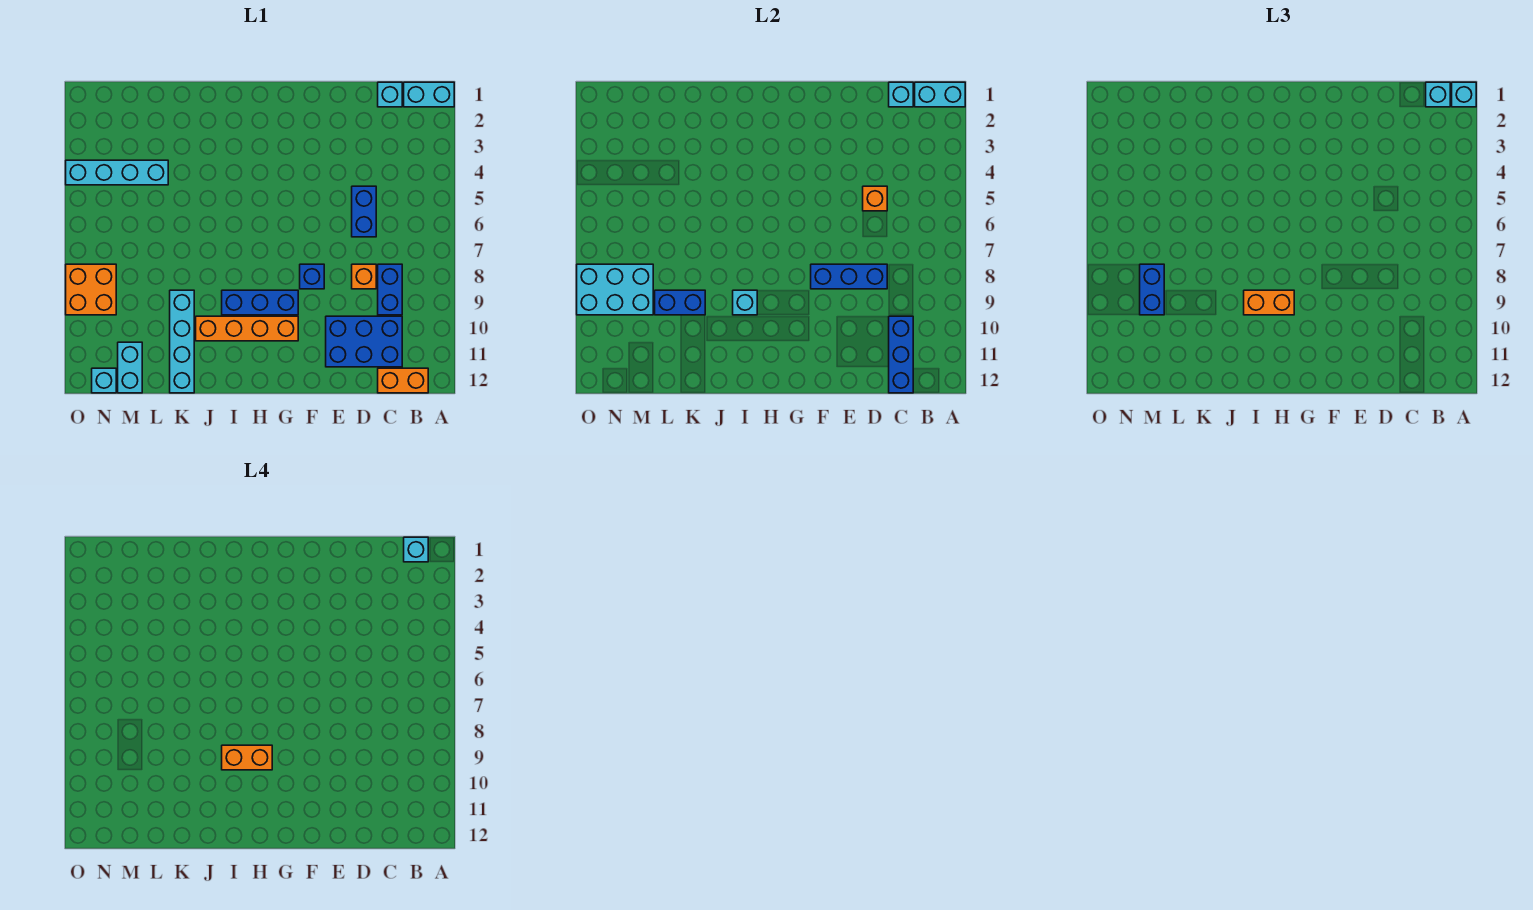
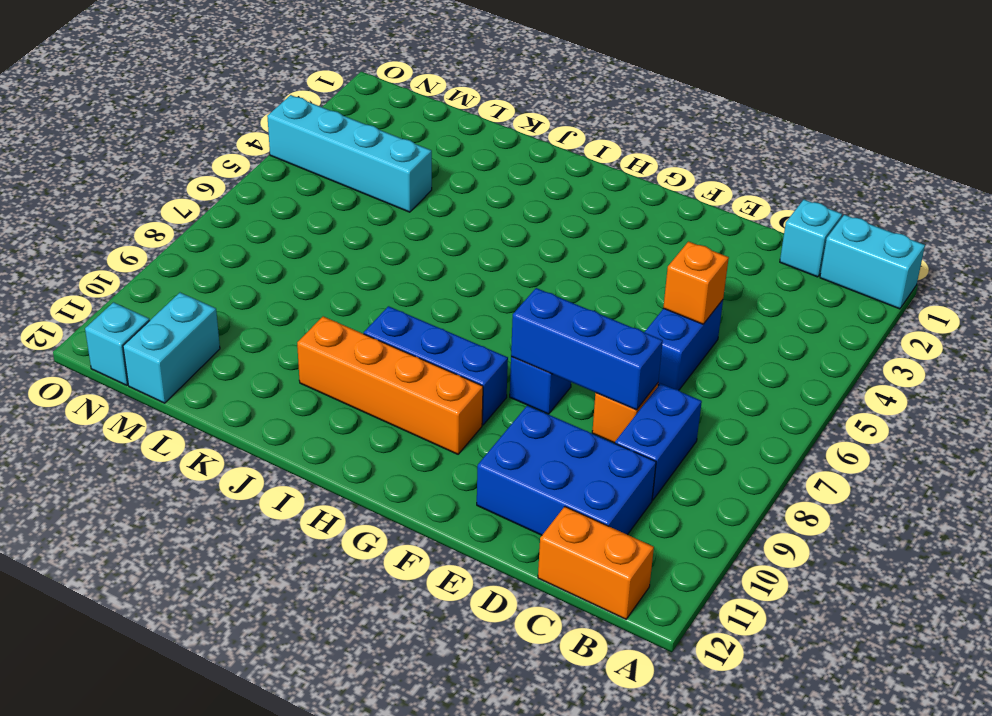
none -> cyan 1x4 brick [170,290,194,393]
none -> orange 2x2 brick [66,264,116,315]
none -> cyan 1x2 brick [915,82,965,107]

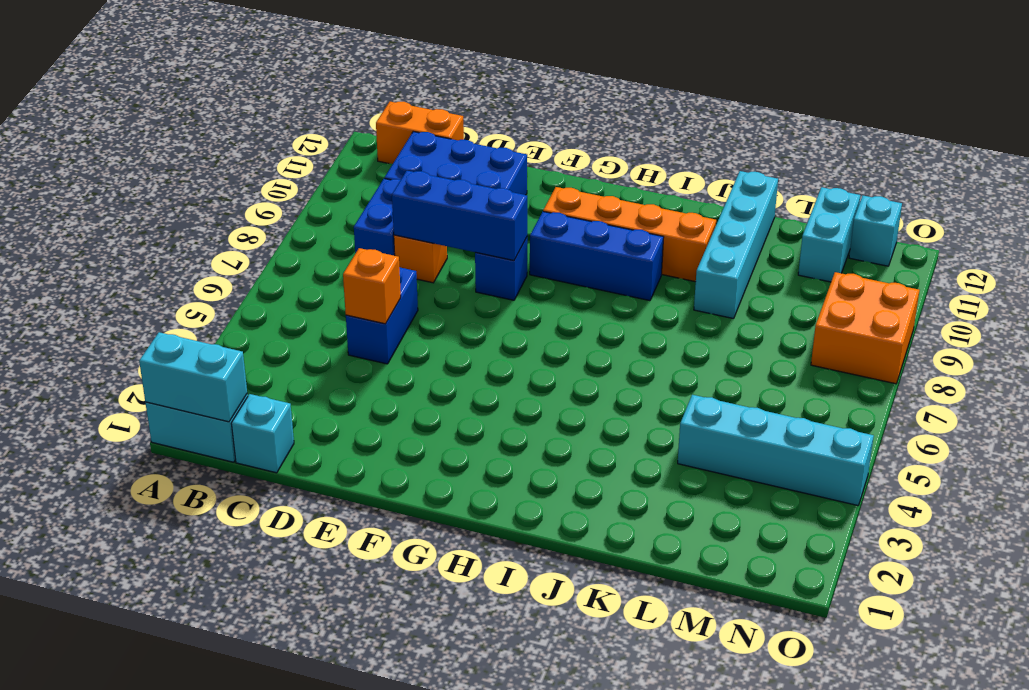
none -> cyan 1x1 brick [889,82,913,107]
none -> blue 1x3 brick [889,316,913,393]
none -> cyan 1x1 brick [733,290,757,315]

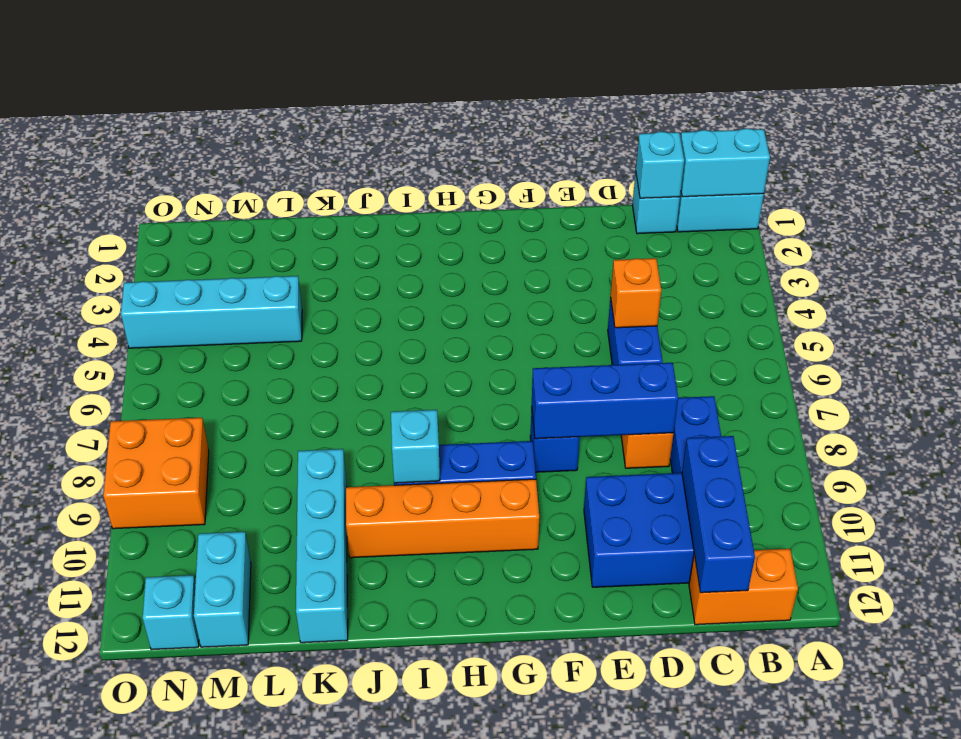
none -> blue 1x2 brick [655,290,705,315]
none -> cyan 2x3 brick [577,264,653,315]
none -> cyan 1x1 brick [1452,82,1476,107]

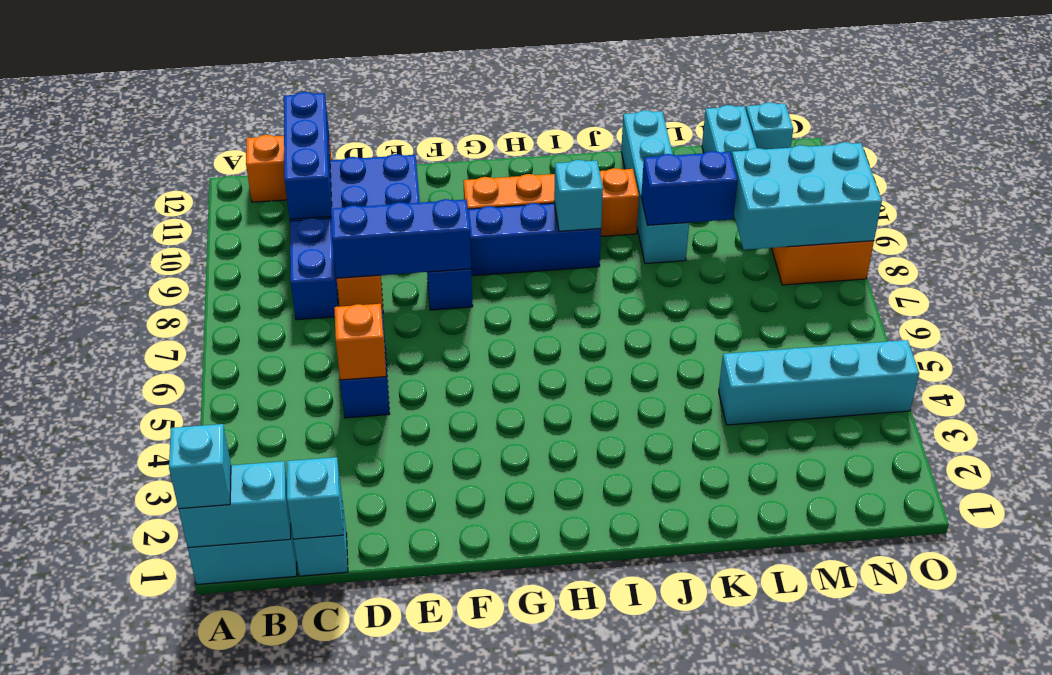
none -> cyan 1x1 brick [1426,82,1450,107]
none -> orange 1x2 brick [1244,290,1294,315]
none -> blue 1x2 brick [1140,264,1164,315]

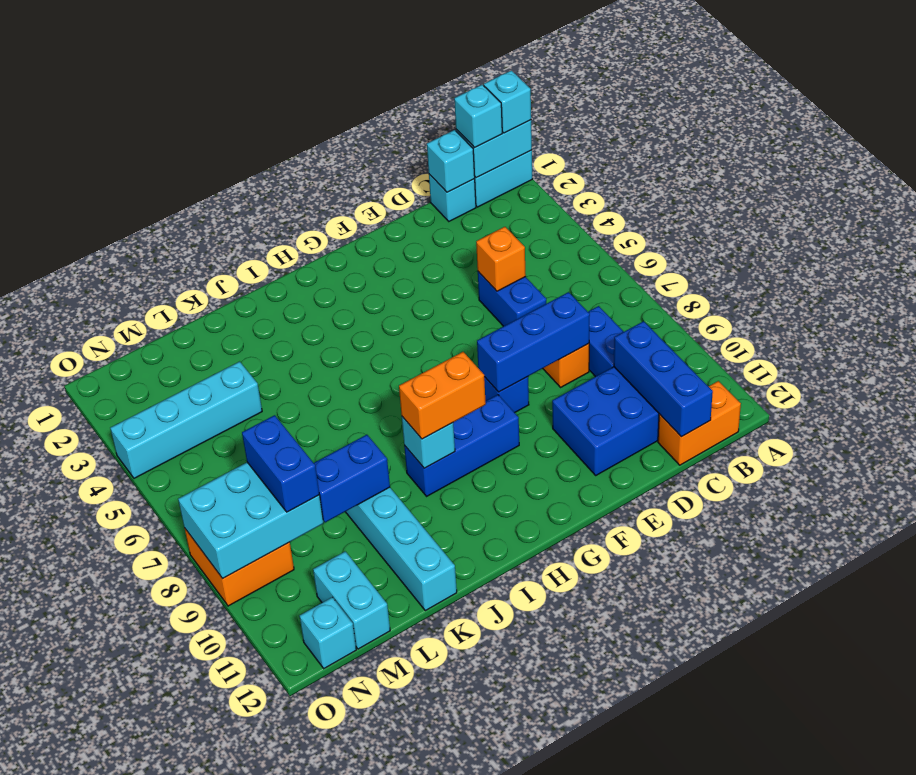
none -> orange 1x4 brick [196,316,298,341]
none -> cyan 1x1 brick [404,537,428,562]
none -> orange 1x2 brick [222,745,272,770]

